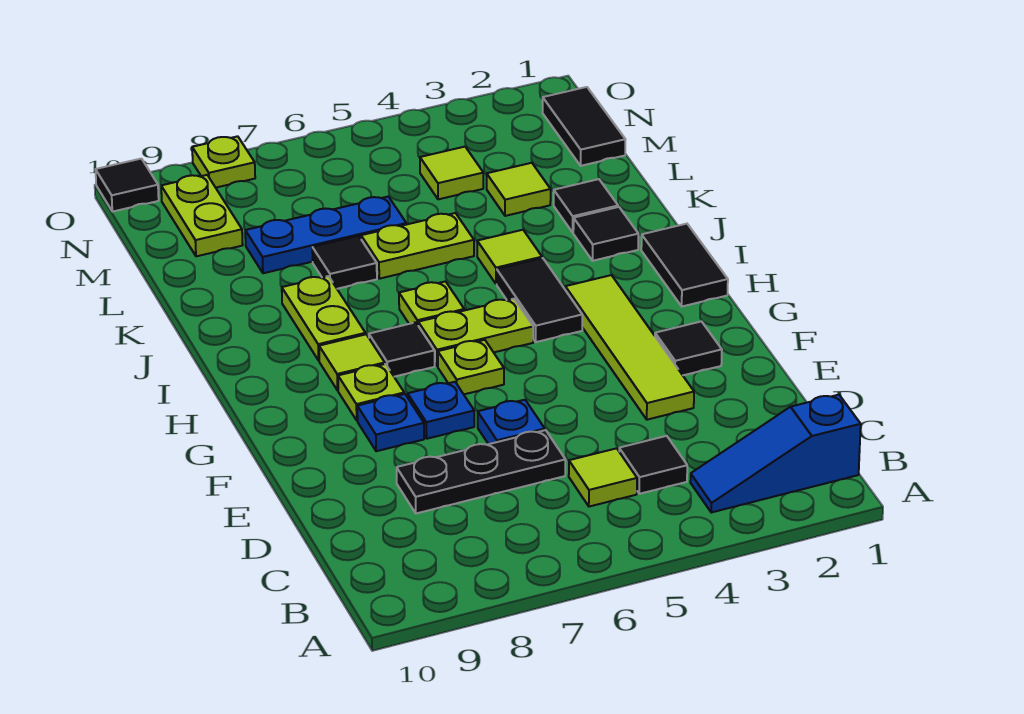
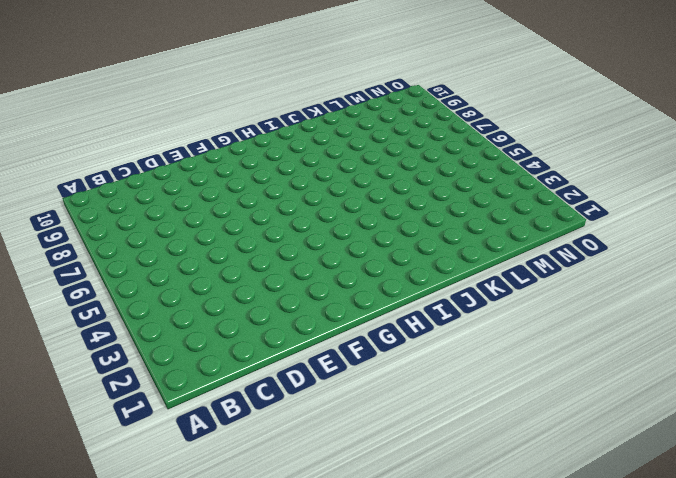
none -> blue 1x3 slope [690,395,861,512]
none -> black 1x1 tile [619,436,687,494]
none -> lime 1x1 tile [569,448,637,507]
none -> black 1x3 plate [397,430,566,513]

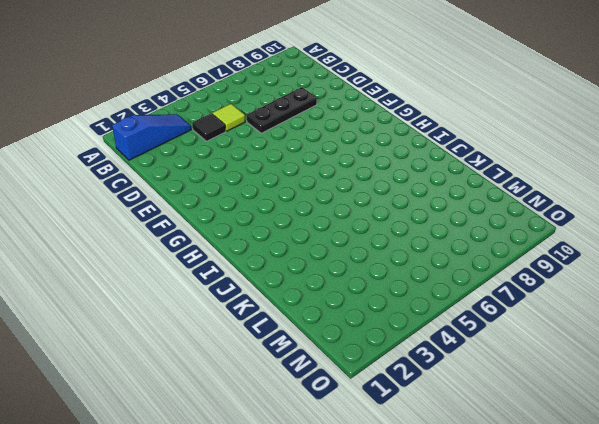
none -> lime 1x4 tile [565,275,694,420]
none -> blue 1x1 plate [478,400,545,444]
none -> black 1x1 tile [655,321,722,375]
none -> blue 1x1 plate [408,382,474,439]

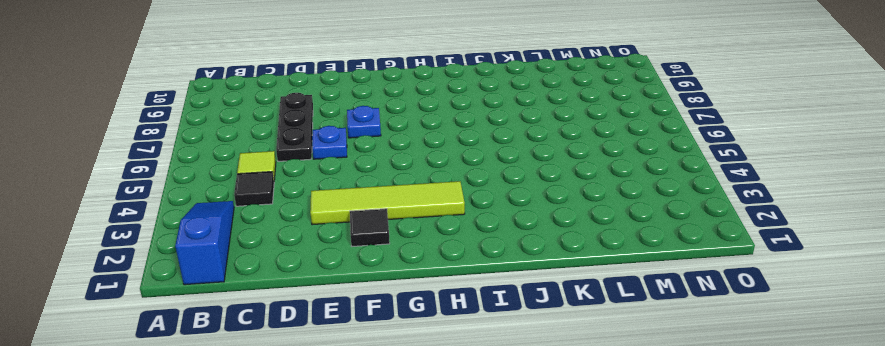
none -> blue 1x1 plate [357,394,424,451]
none -> lime 1x1 plate [438,340,504,394]
none -> lime 1x1 plate [338,364,404,421]
none -> black 1x2 tile [641,224,728,306]

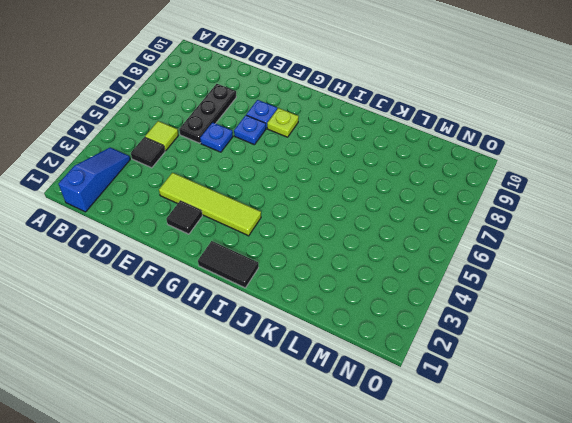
none -> lime 1x1 plate [438,340,504,394]
none -> black 1x2 tile [497,258,582,342]
none -> lime 1x2 plate [418,299,533,366]
none -> black 1x1 tile [369,322,435,377]

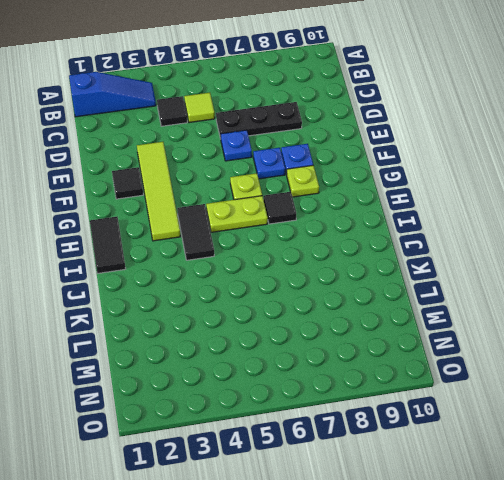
none -> lime 1x1 tile [319,334,385,390]
none -> lime 1x1 plate [399,282,464,325]
none -> lime 1x2 plate [282,276,366,360]
none -> black 1x1 tile [573,207,638,261]

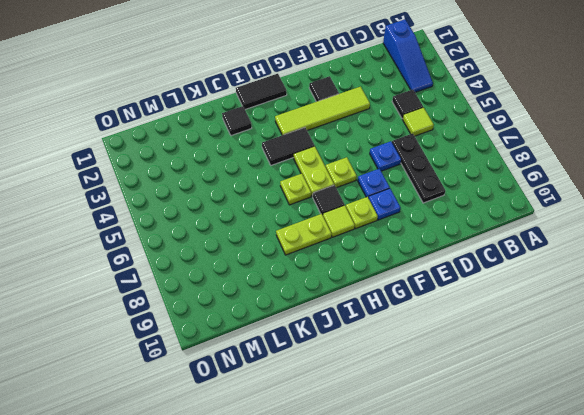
none -> lime 1x1 tile [477,230,542,284]
none -> black 1x1 tile [554,179,618,232]
none -> lime 1x2 plate [361,213,474,279]
none -> black 1x1 tile [312,236,377,289]

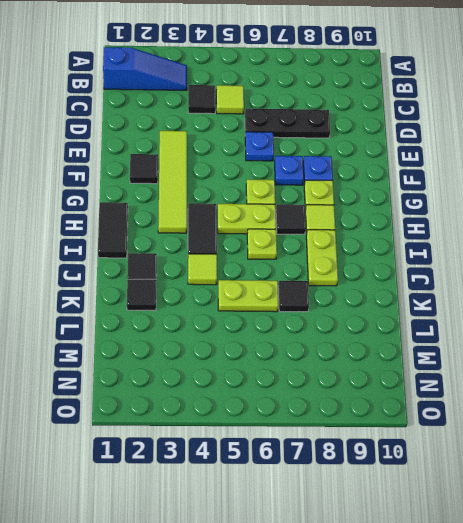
none -> lime 1x1 tile [487,163,551,216]
none -> blue 1x3 plate [245,197,406,273]
none -> black 1x2 tile [543,87,625,166]
none -> lime 1x1 tile [420,147,483,199]

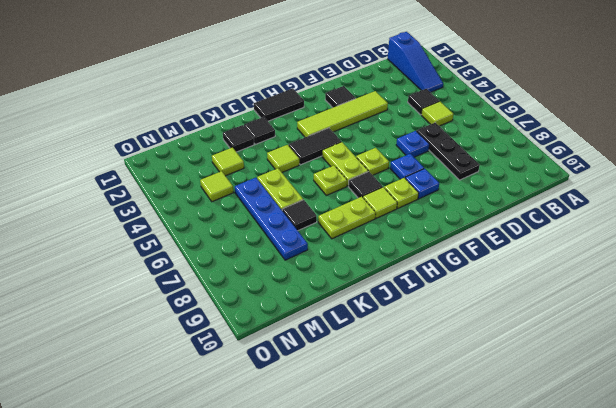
blue 1x4 plate [235,178,308,260] -> blue 1x3 plate [245,197,406,273]
none -> black 1x2 tile [543,87,625,166]
none -> lime 1x2 plate [161,175,243,256]
none -> lime 1x1 plate [192,136,255,188]
none -> black 1x1 tile [95,159,159,212]

